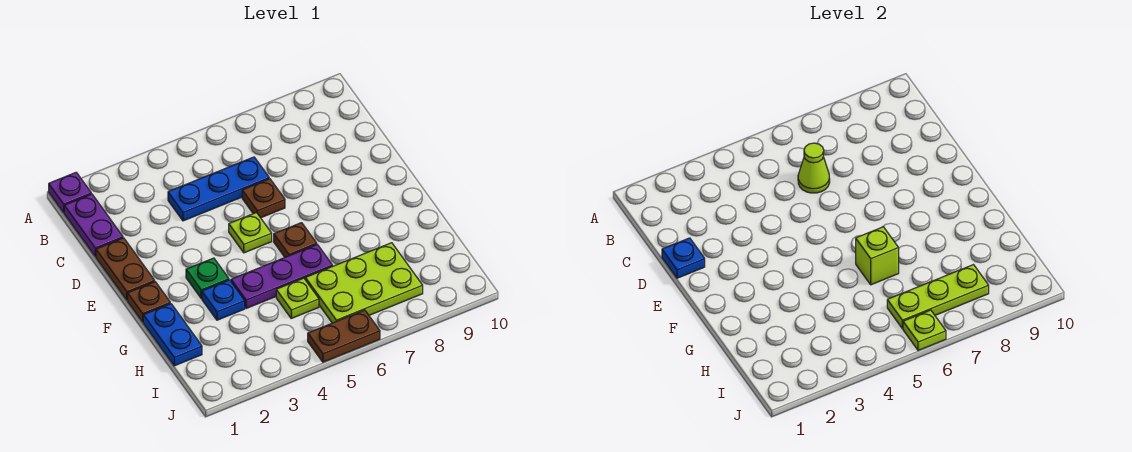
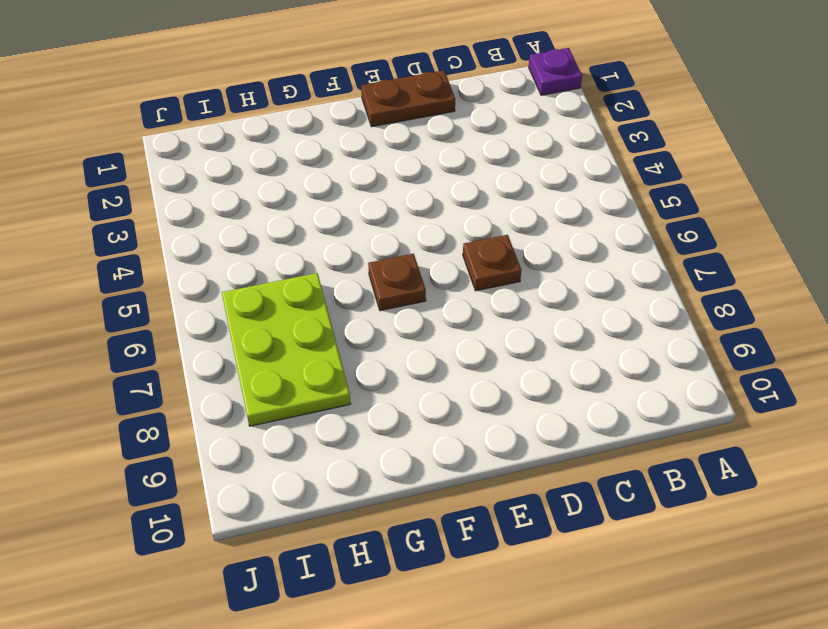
none -> purple 1x2 plate [64,194,123,256]
none -> blue 1x3 plate [168,157,269,221]
none -> lime 1x1 plate [229,213,272,253]

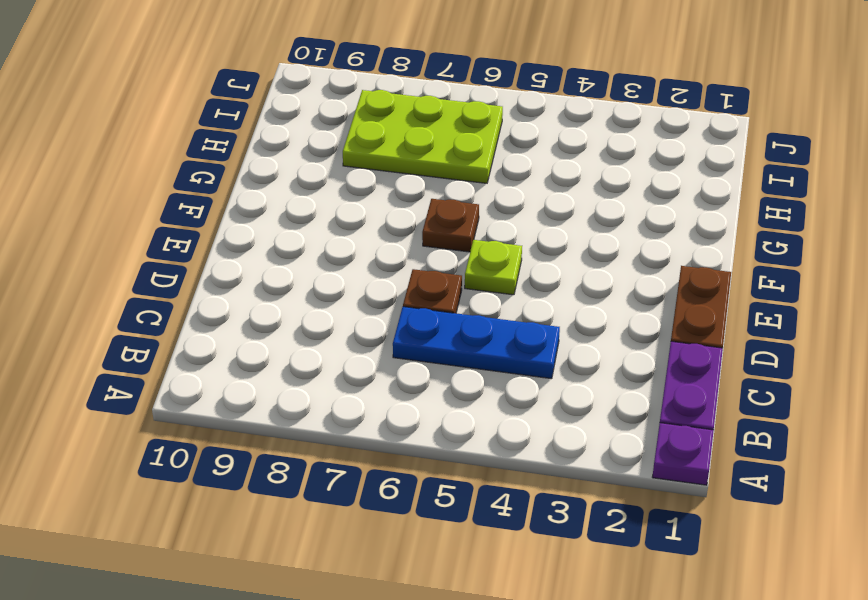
none -> brown 1x1 plate [128,282,170,322]
none -> green 1x1 plate [186,258,229,298]
none -> blue 1x2 plate [143,304,202,366]

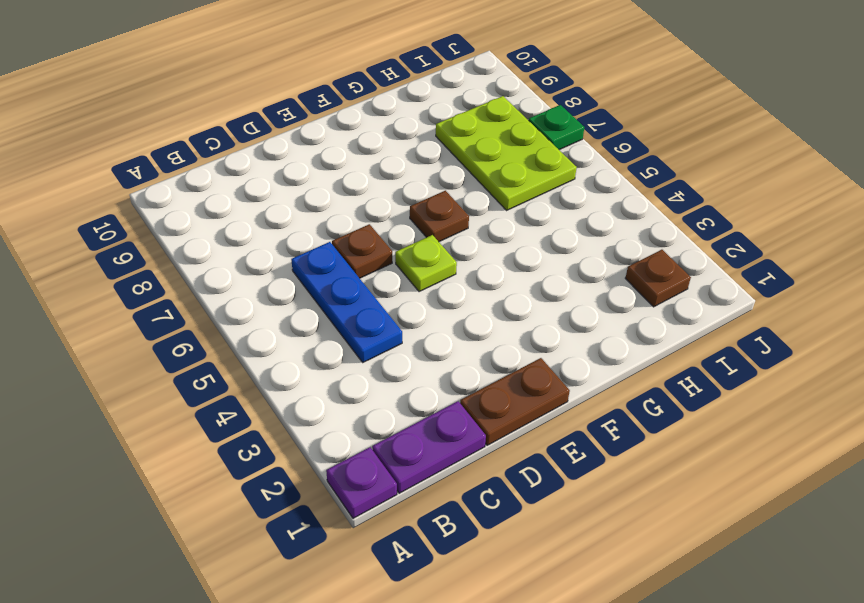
brown 1x1 plate [625,250,691,307] -> brown 1x1 plate moved to [128,282,170,322]
green 1x1 plate [529,105,584,150] -> green 1x1 plate moved to [186,258,229,298]
none -> blue 1x2 plate [143,304,202,366]
none -> blue 1x1 plate [202,280,245,320]
none -> purple 1x3 plate [231,245,333,309]

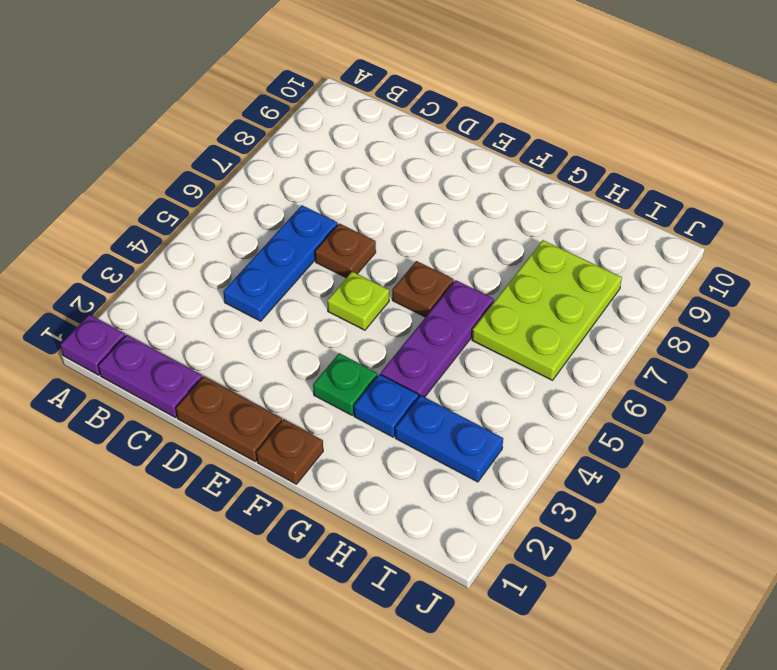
blue 1x2 plate [395,396,503,482] -> blue 1x2 plate moved to [143,304,202,366]
none -> lime 1x1 plate [276,278,319,318]
none -> brown 1x2 plate [308,310,380,362]
none -> lime 1x1 cone [798,143,830,193]

